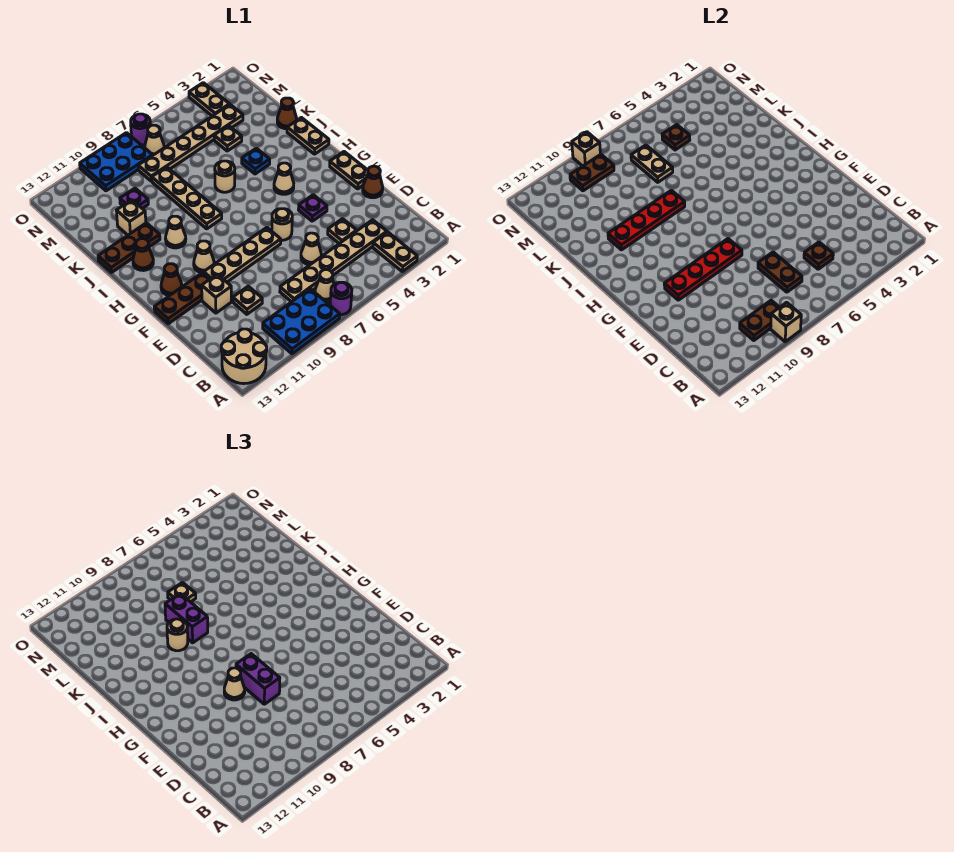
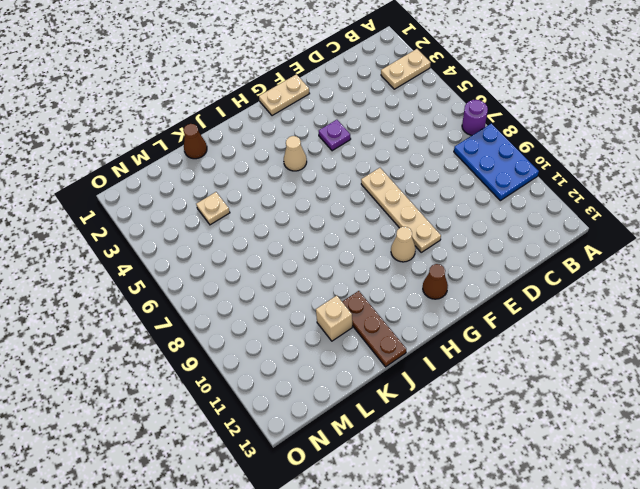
none -> tan 2x2 round brick [221,329,267,384]
none -> tan 1x1 cone [315,270,334,302]
none -> tan 1x6 plate [280,220,387,302]
none -> tan 1x1 plate [328,219,357,244]

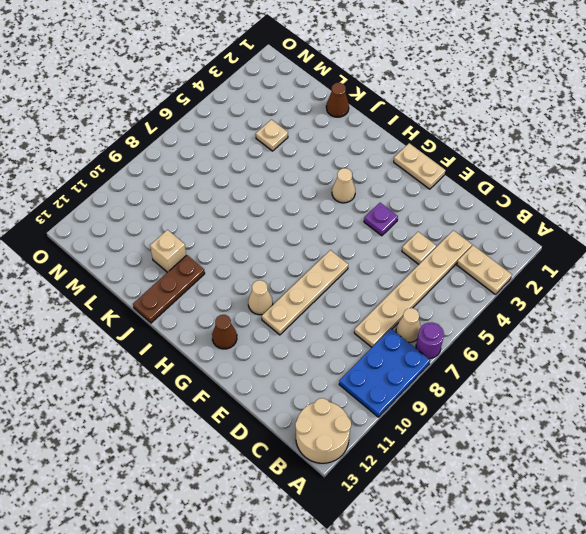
none -> tan 1x1 cone [301,233,321,265]
none -> tan 1x1 plate [233,286,262,314]
none -> brown 1x1 cone [363,166,383,198]
none -> tan 1x1 brick [202,274,231,313]

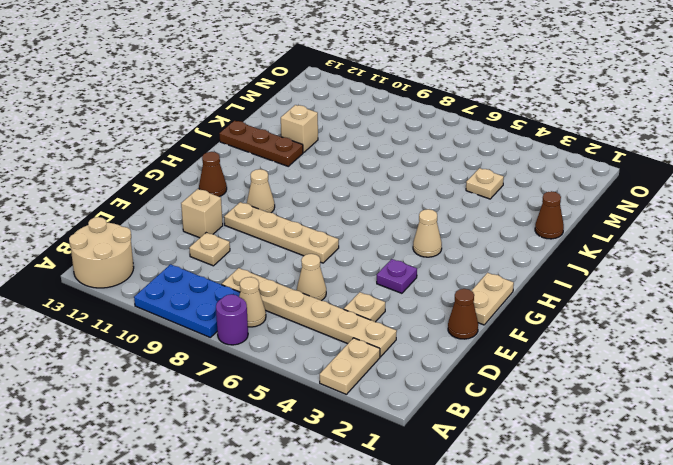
none -> tan 1x1 round brick [272,209,292,240]
none -> brown 1x3 plate [154,273,210,324]
none -> tan 1x2 plate [287,118,329,154]
none -> tan 1x4 plate [152,167,222,229]

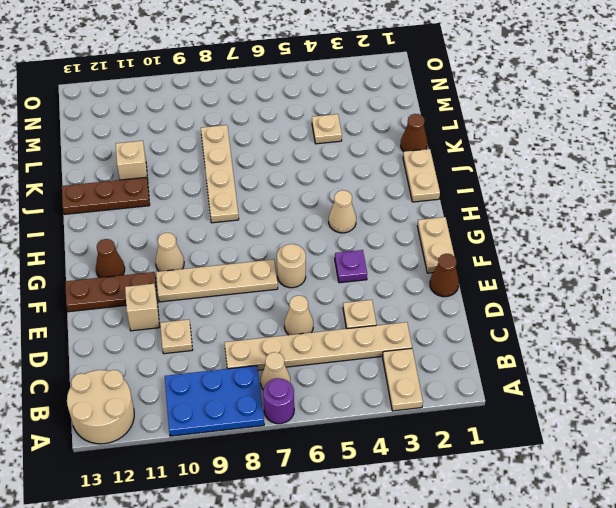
none -> tan 1x1 cone [166,216,186,248]
none -> brown 1x1 cone [133,239,153,271]
none -> blue 1x1 plate [242,148,270,174]
none -> tan 1x1 round brick [215,161,235,192]

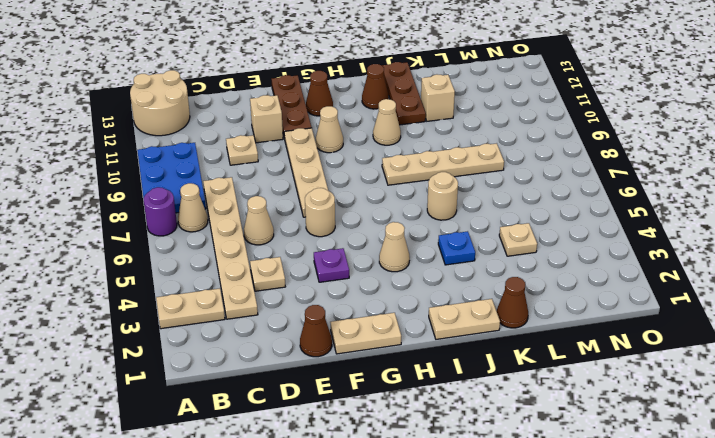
none -> purple 1x1 plate [120,188,148,209]
none -> tan 1x6 plate [138,105,243,181]
none -> tan 1x2 plate [189,83,230,116]
none -> tan 1x1 cone [145,125,164,155]

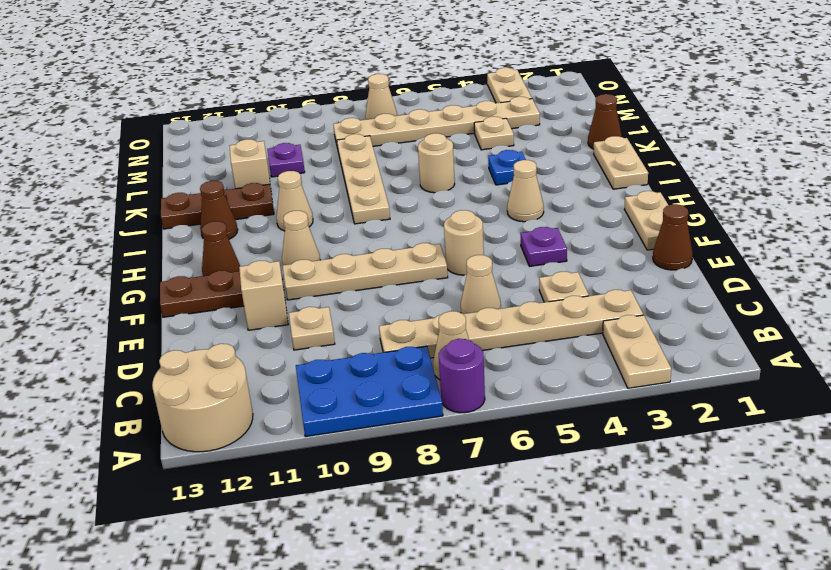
none -> blue 2x3 plate [80,133,153,191]
none -> purple 1x1 round brick [131,114,150,145]
none -> tan 1x1 brick [771,302,801,342]
none -> brown 1x2 plate [740,300,779,341]

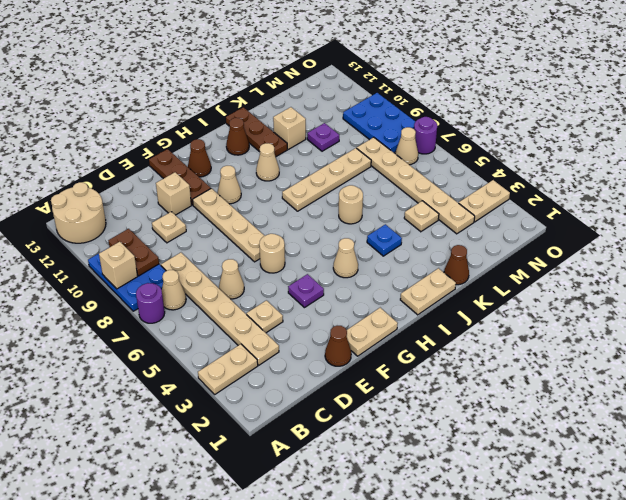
none -> brown 1x1 plate [804,242,833,269]
none -> brown 1x2 plate [758,252,802,292]
none -> red 1x4 plate [664,239,742,300]
none -> red 1x4 plate [608,190,685,250]

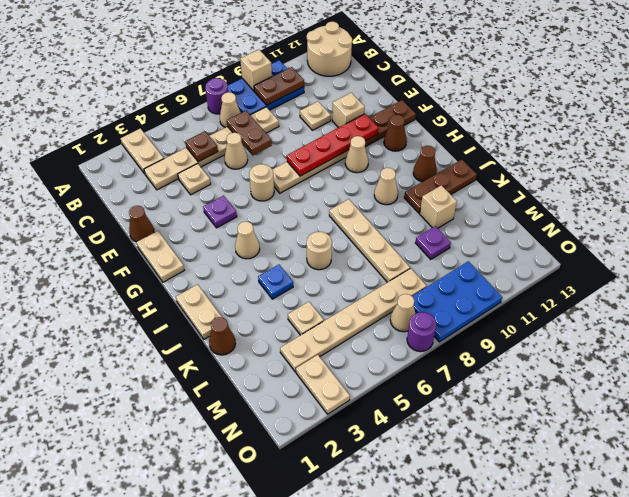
none -> red 1x4 plate [608,190,685,250]
none -> tan 1x2 plate [631,145,673,182]
none -> brown 1x1 plate [662,125,690,150]
none -> brown 1x2 plate [570,154,614,191]

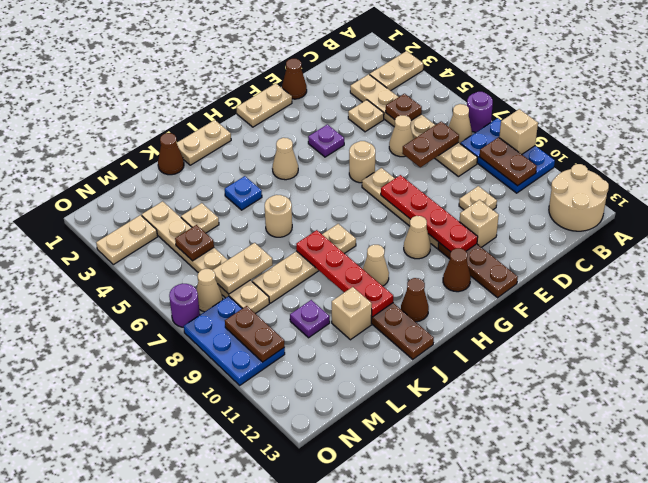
none -> tan 1x1 brick [572,132,600,166]
none -> purple 1x2 brick [236,654,280,704]
none -> tan 1x1 cone [224,668,245,700]
none -> purple 1x2 brick [165,594,208,643]

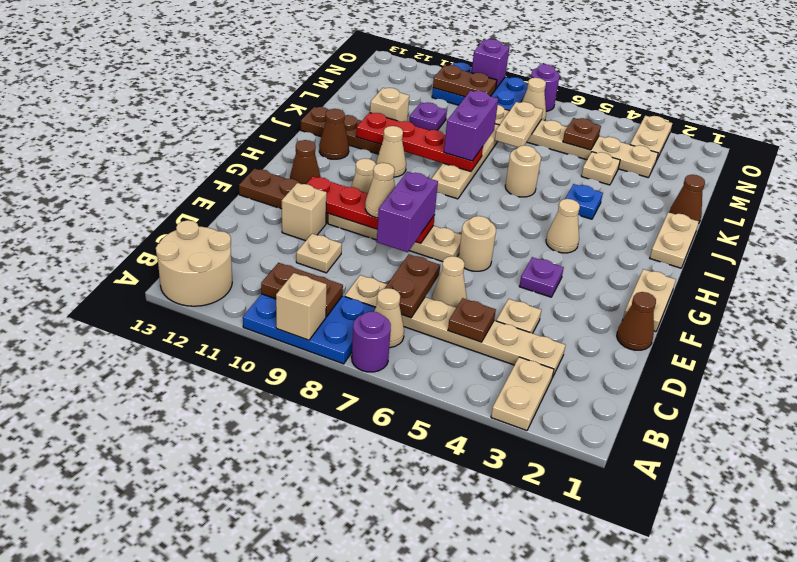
purple 1x1 brick [472,39,509,89] -> tan 1x1 brick [572,132,600,166]
none -> tan 1x1 round brick [167,619,188,651]
none -> tan 1x1 plate [168,583,196,602]

